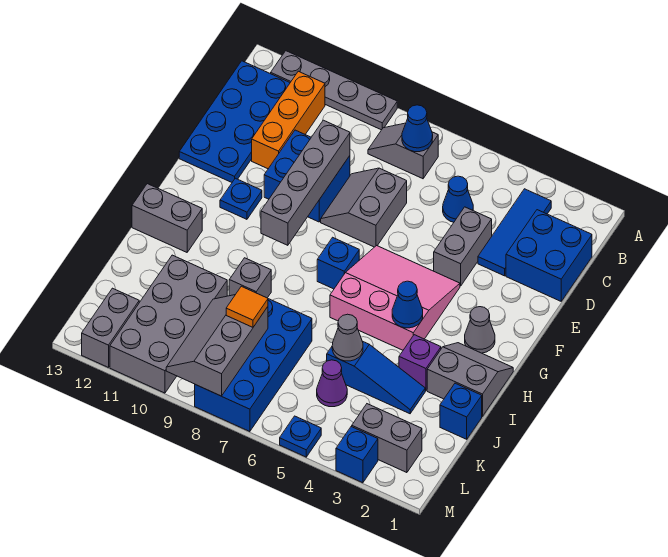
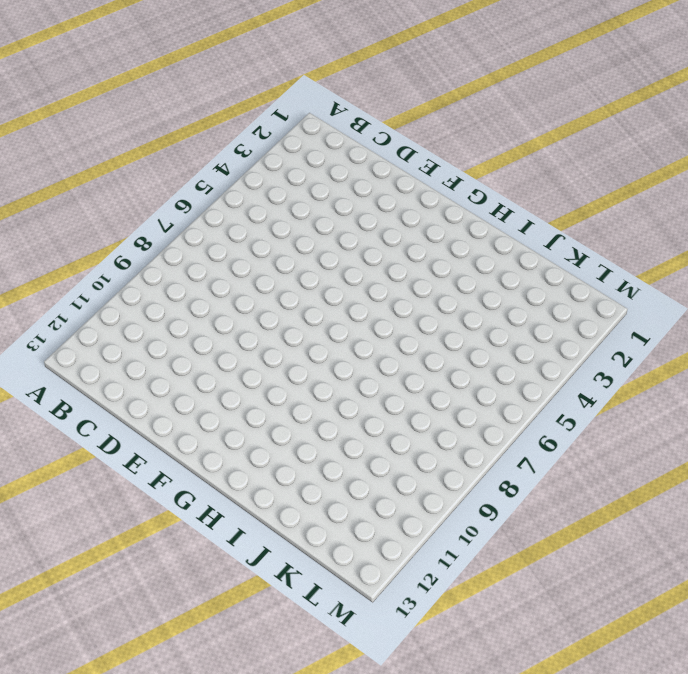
none -> grey 1x4 plate [271,51,397,130]
none -> blue 1x3 tile [478,189,551,276]
none -> grey 1x2 slope [368,123,438,179]
none -> orange 1x3 brick [252,71,325,169]

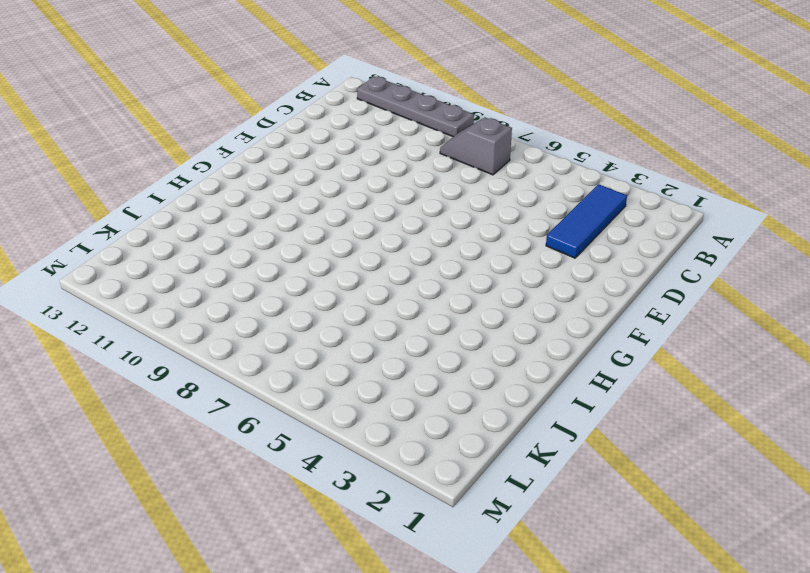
none -> orange 1x3 brick [252,71,325,169]
none -> blue 2x4 plate [179,61,290,182]
none -> blue 2x2 brick [506,210,592,301]
none -> blue 1x1 cone [443,176,473,222]

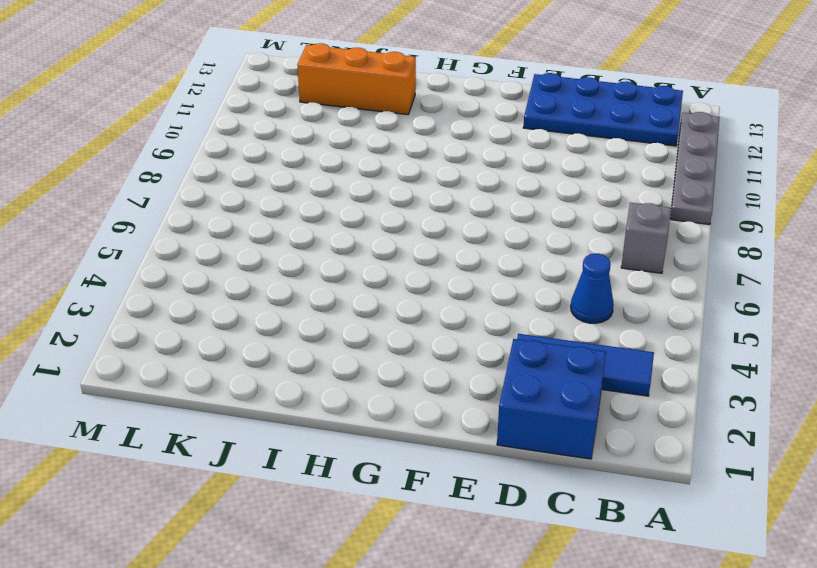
orange 1x3 brick [297,43,416,115] -> orange 1x3 brick moved to [252,71,325,169]
none -> grey 1x2 brick [434,207,492,286]
none -> grey 2x2 slope [321,168,407,247]
none -> blue 2x2 brick [264,130,350,222]
none -> pink 3x3 slope [330,246,460,350]

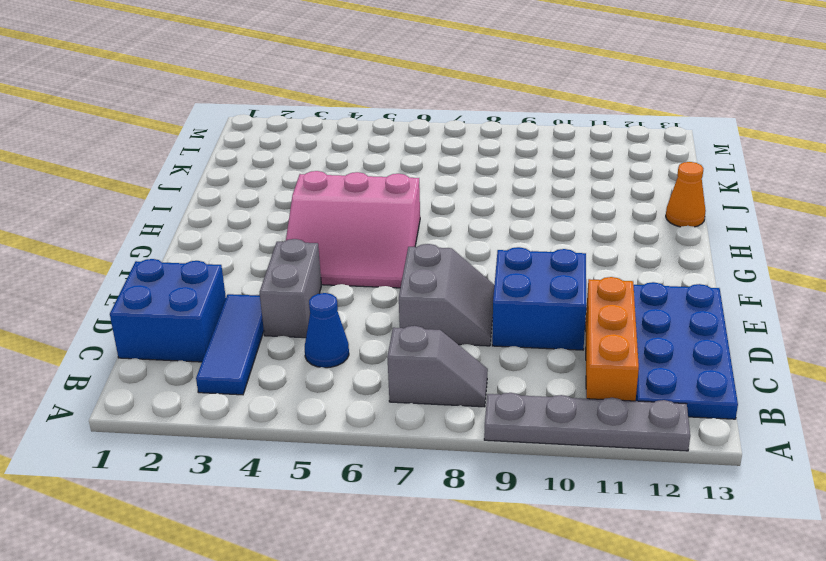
orange 1x1 cone [666,162,706,227] -> none
none -> blue 1x1 plate [220,178,262,219]
none -> grey 1x1 cone [465,307,495,353]
none -> blue 1x1 brick [317,237,359,289]
none -> grey 2x2 slope [427,343,513,416]

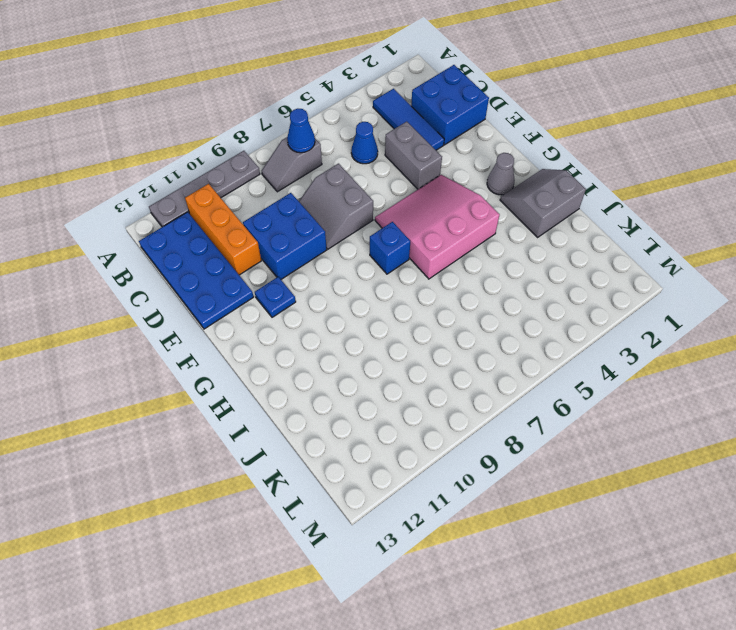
none -> grey 1x2 brick [132,184,202,252]
none -> purple 1x1 brick [399,335,441,391]
none -> grey 1x1 brick [229,258,271,298]
none -> blue 1x1 brick [440,383,482,439]

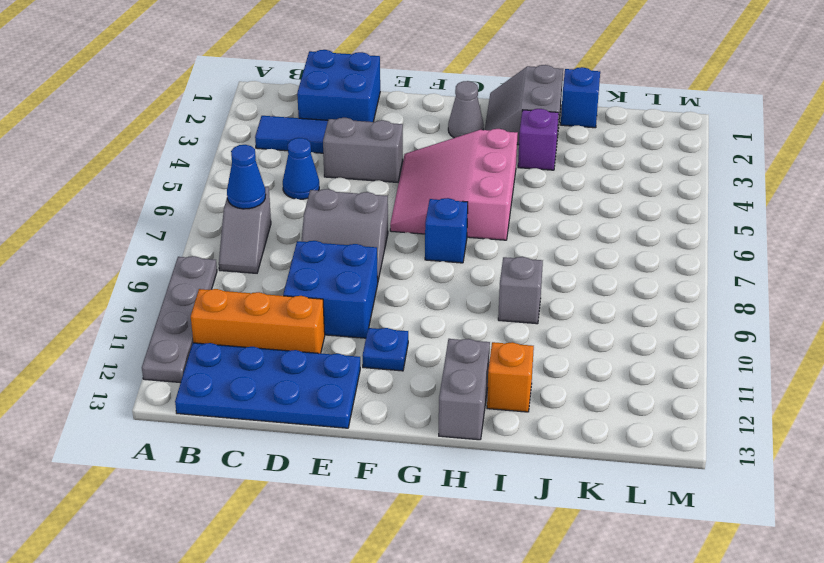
orange 1x1 brick [487,342,534,412] -> none
none -> blue 1x3 slope [327,341,425,414]
none -> blue 2x4 brick [195,299,312,432]
none -> grey 2x4 brick [110,255,227,393]
none -> purple 1x1 cone [317,360,347,407]

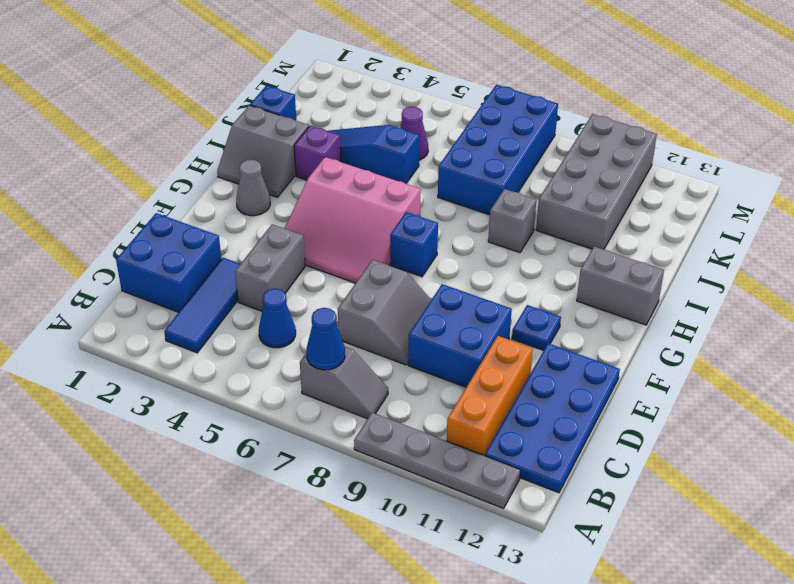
none -> grey 1x2 brick [352,404,422,473]
none -> grey 1x2 brick [82,288,139,368]
none -> blue 1x1 brick [336,426,378,483]
none -> blue 1x1 plate [280,416,321,457]

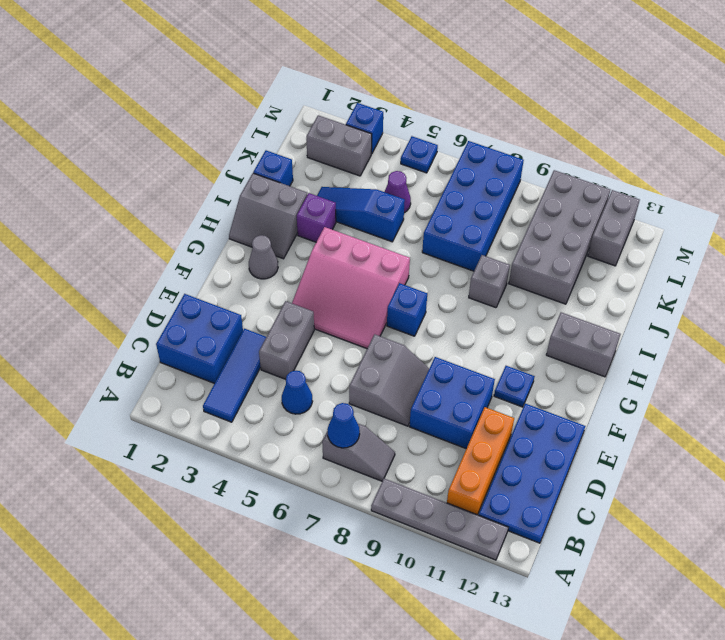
none -> grey 1x4 brick [261,120,350,245]
none -> blue 1x1 cone [392,281,423,328]
none -> grey 1x1 cone [332,314,363,361]
none -> grey 2x3 slope [166,295,268,396]

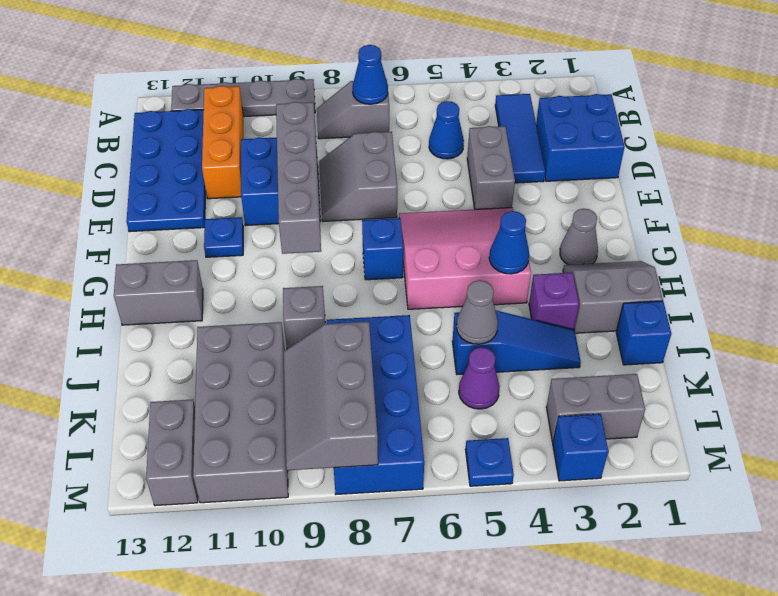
none -> orange 1x1 tile [226,286,268,327]

